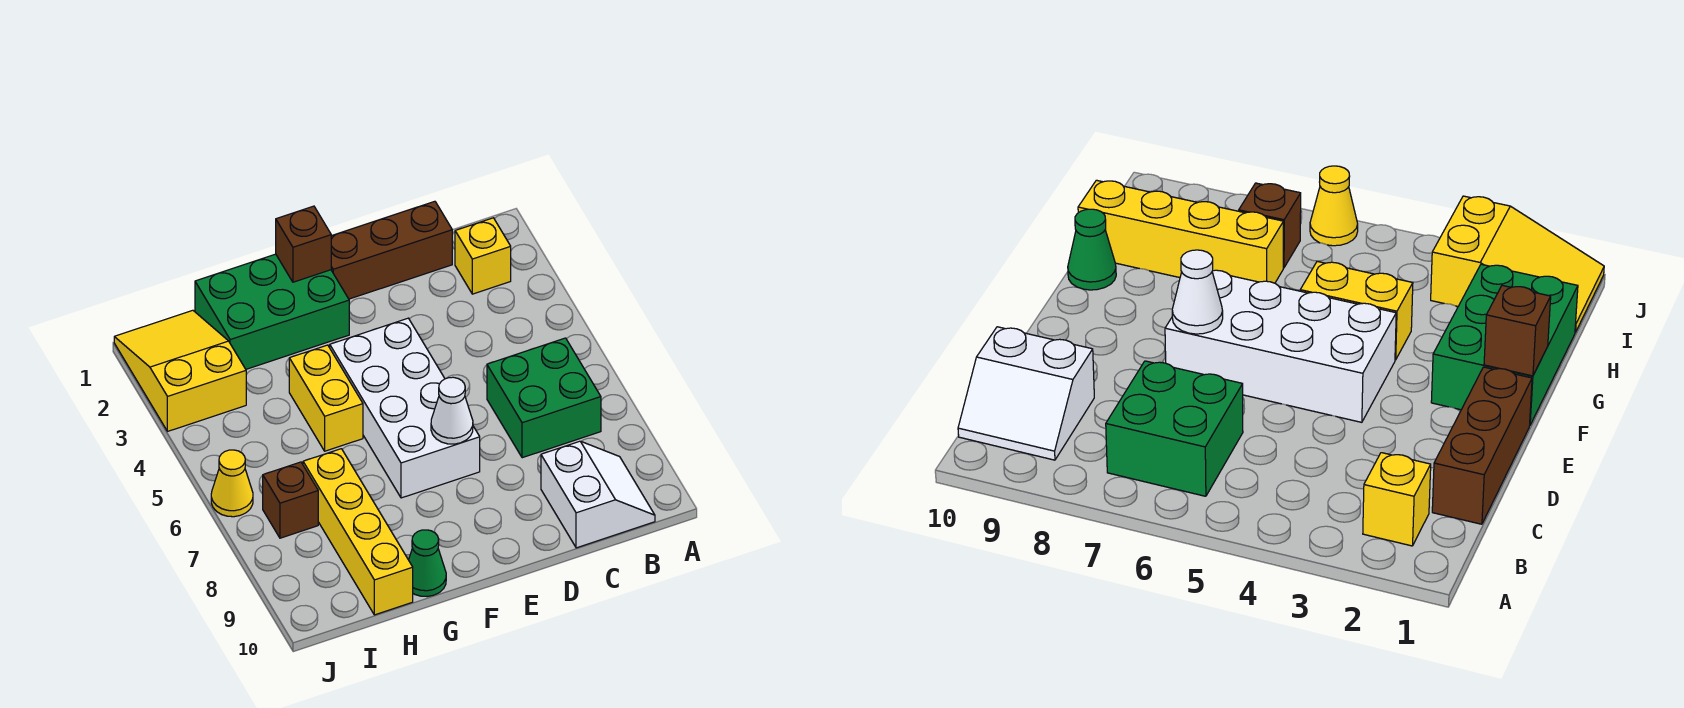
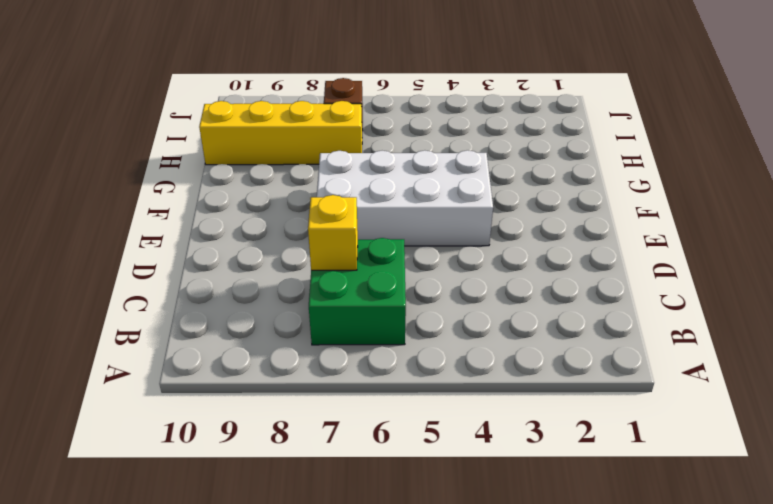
yellow 1x1 brick [308,195,358,270] -> yellow 1x1 brick moved to [455,218,511,294]
none -> white 2x2 slope [541,441,655,548]
none -> brown 1x3 brick [331,201,452,299]
none -> green 2x3 brick [195,254,349,369]

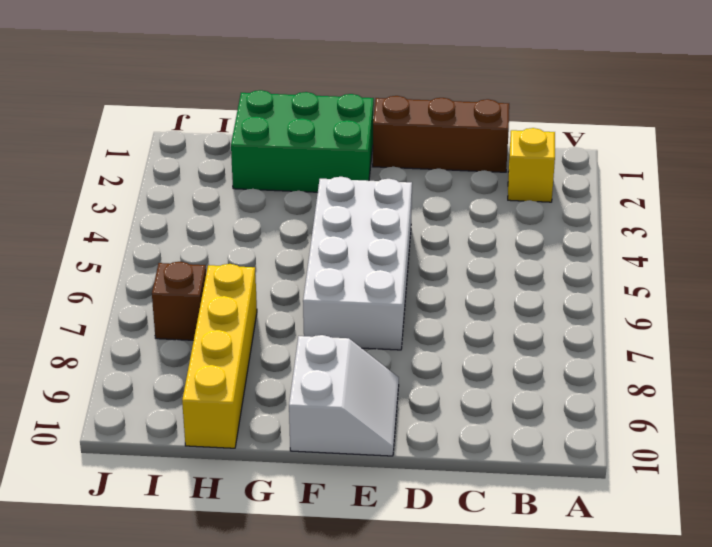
white 2x2 slope [289,335,399,456] -> white 2x2 slope moved to [541,441,655,548]
none -> green 2x2 brick [487,338,601,458]
none -> yellow 1x2 brick [289,345,363,451]
none -> green 1x1 cone [409,530,446,597]

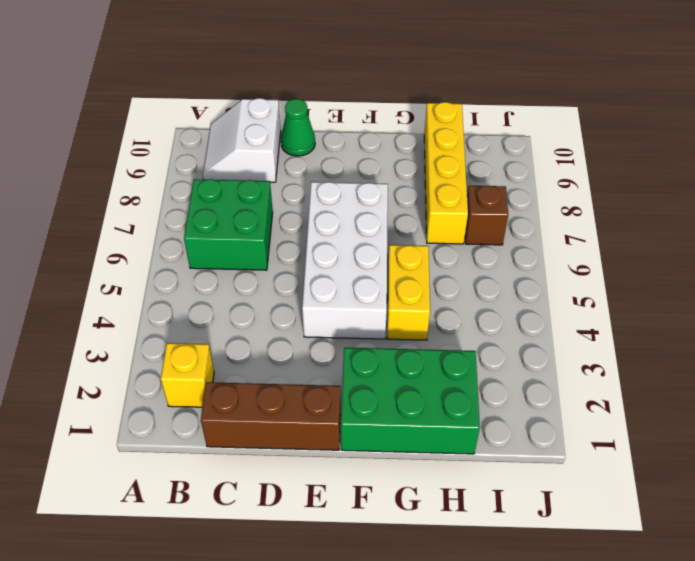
green 1x1 cone [281,99,315,156] -> green 1x1 cone moved to [409,530,446,597]
none -> yellow 2x3 slope [114,310,246,431]
none -> yellow 1x1 cone [211,450,253,517]
none -> white 1x1 cone [431,377,473,444]

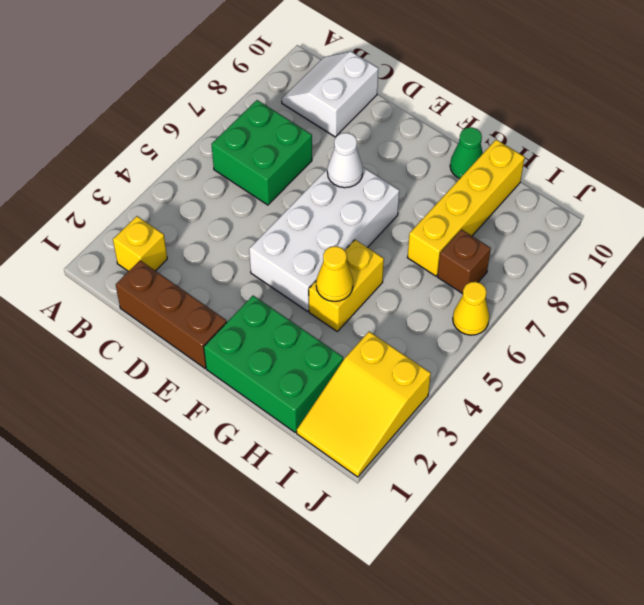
yellow 1x1 cone [316,246,353,301] -> none
none -> brown 1x1 brick [276,206,331,282]

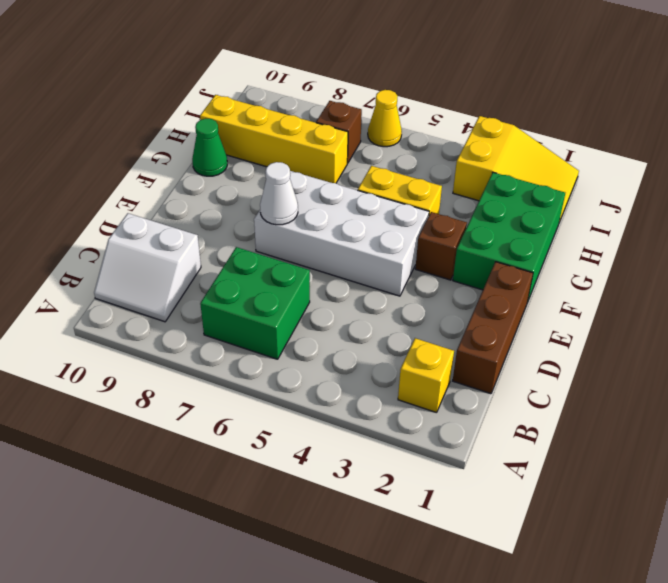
brown 1x1 brick [415,212,467,280] -> brown 1x1 brick moved to [276,206,331,282]

